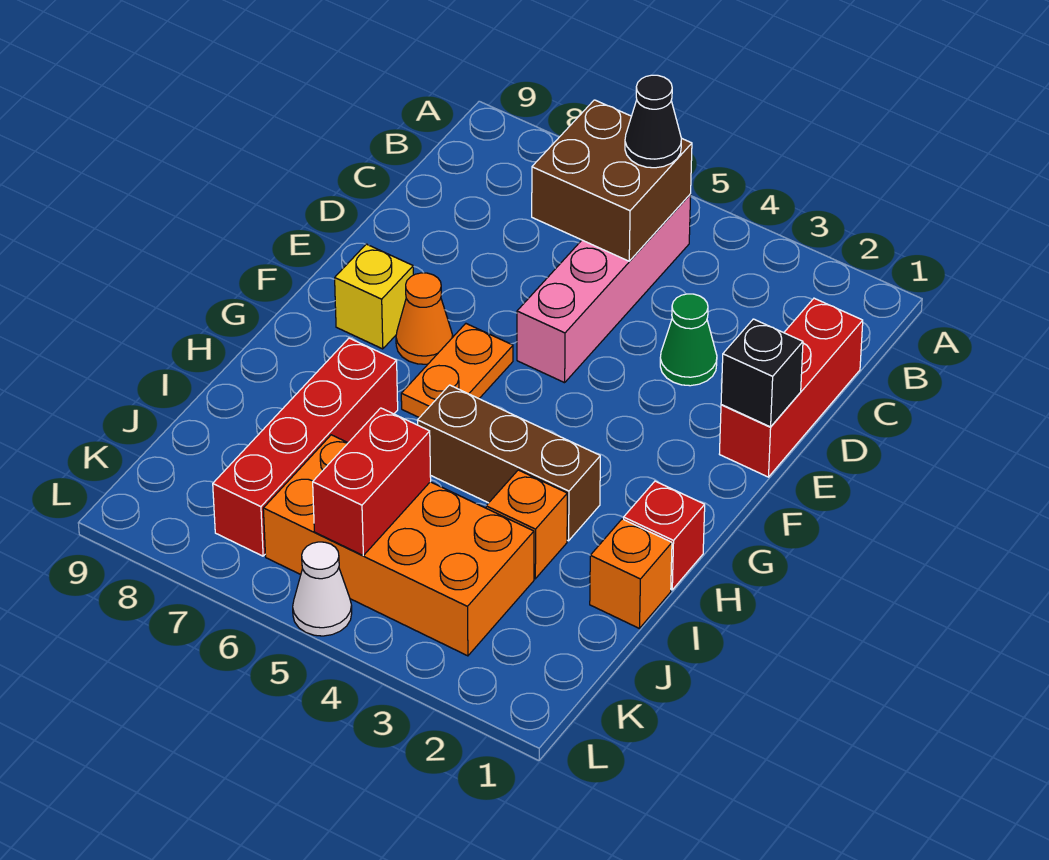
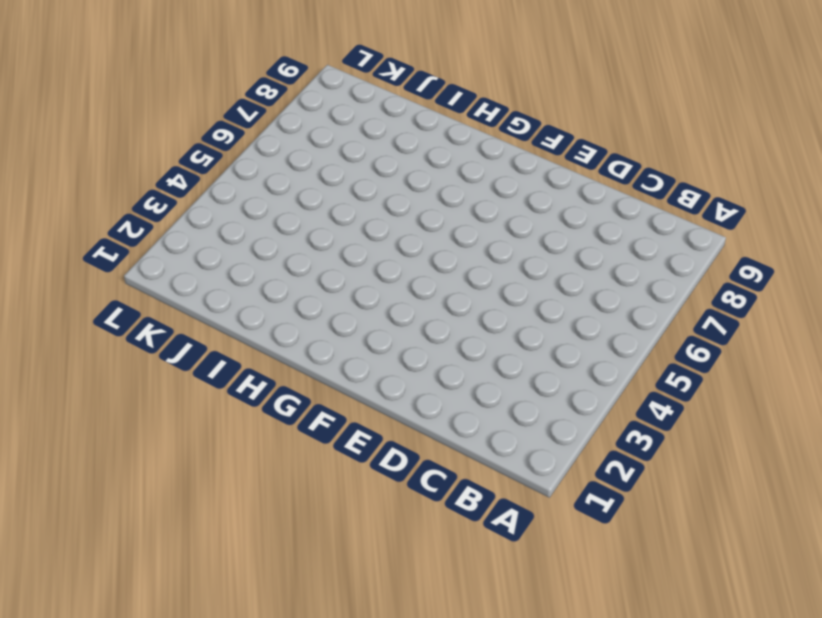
none -> pink 1x4 brick [517,194,691,383]
none -> red 1x3 brick [720,298,863,477]
none -> green 1x1 cone [660,294,717,386]

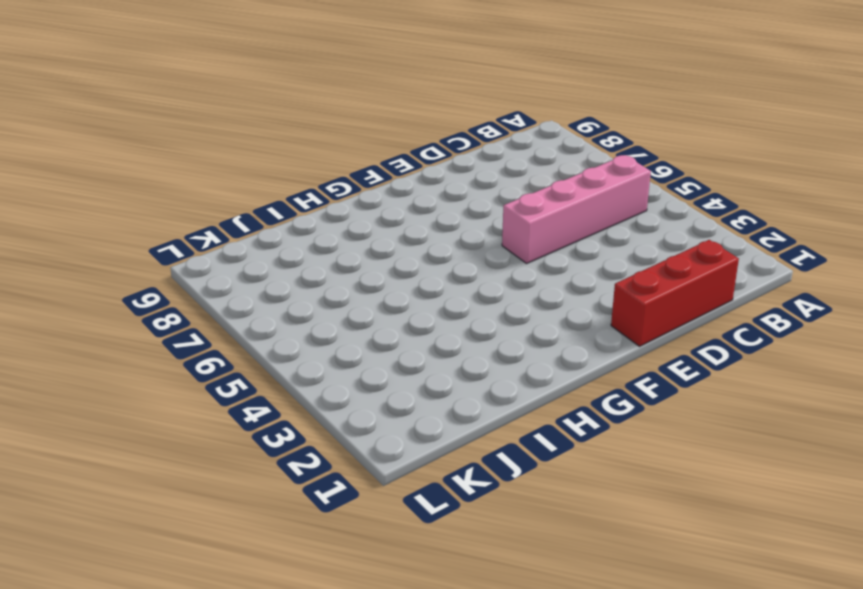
none -> green 1x1 cone [660,294,717,386]
none -> orange 1x2 plate [401,324,513,418]
none -> orange 1x1 cone [396,273,453,364]

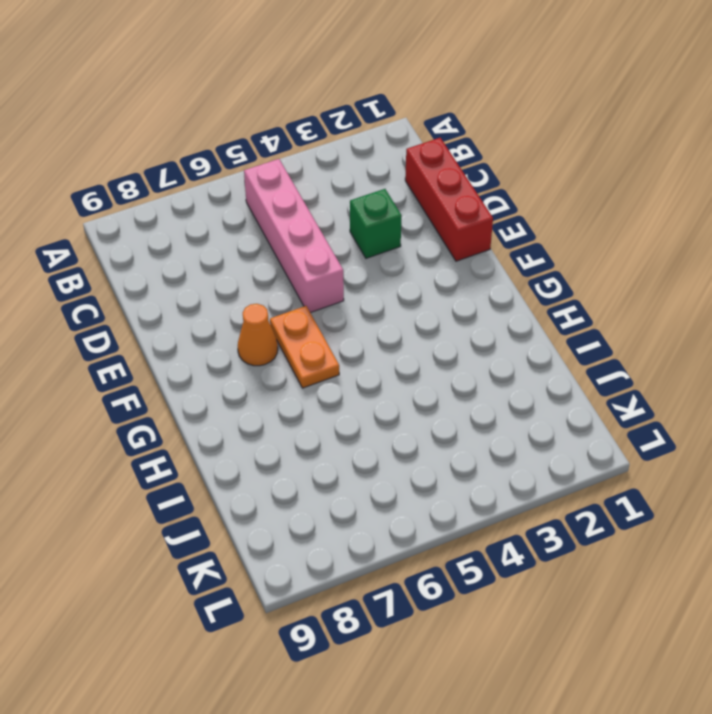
green 1x1 brick [350,189,402,258] -> green 1x1 cone [660,294,717,386]
none -> yellow 1x1 brick [335,244,413,349]
none -> red 1x1 brick [624,481,705,590]
none -> brown 1x3 brick [418,385,600,541]

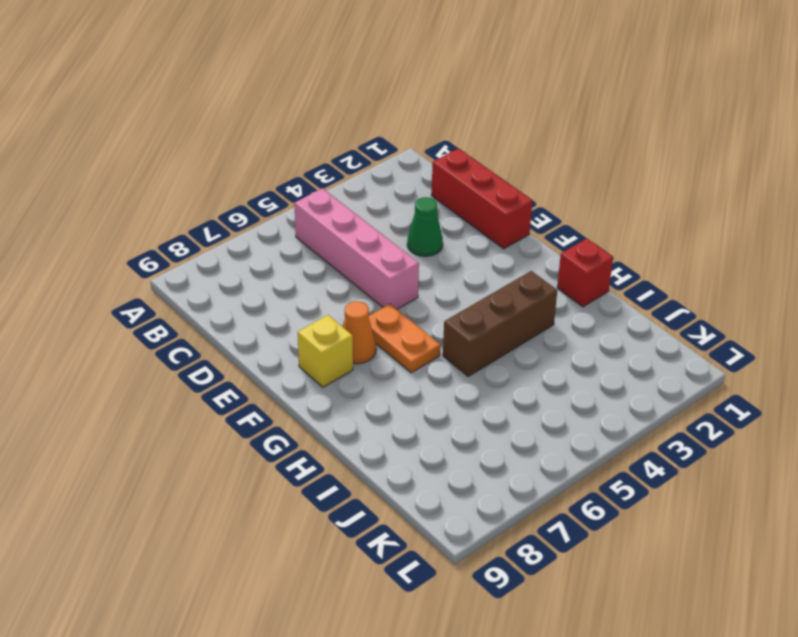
none -> red 1x4 brick [213,338,398,556]
none -> orange 1x1 brick [590,519,672,629]
none -> orange 1x1 brick [486,470,567,579]

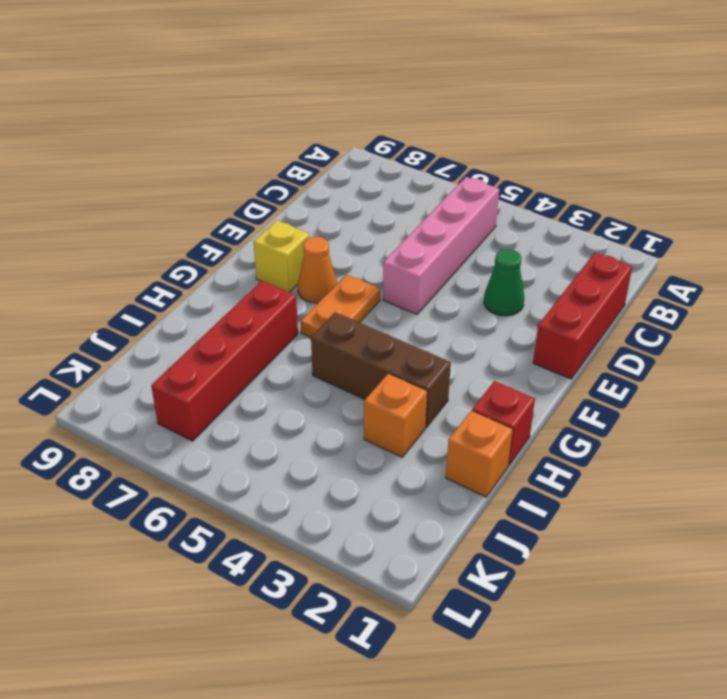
none -> orange 2x4 brick [263,435,534,656]
none -> white 1x1 cone [293,542,352,636]
none -> brown 2x2 brick [532,100,692,261]

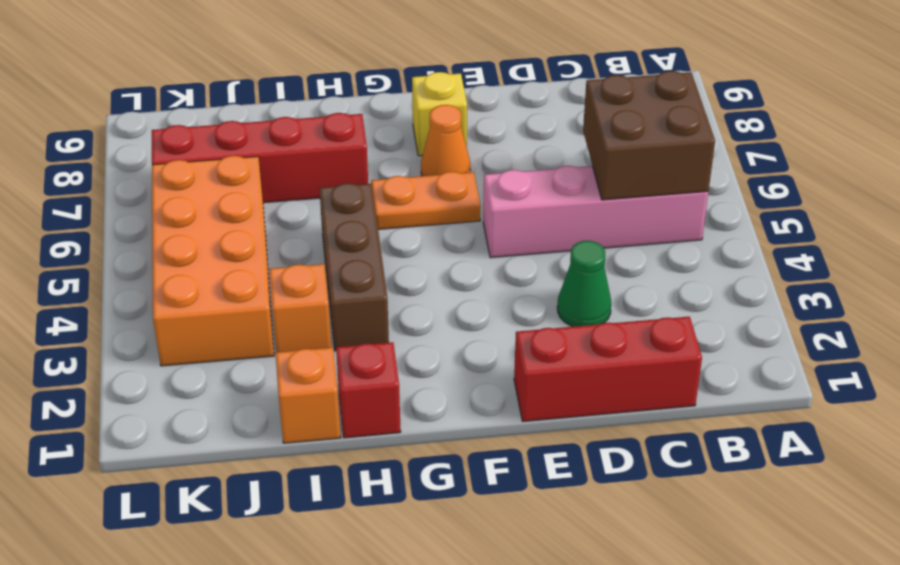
none -> white 1x1 cone [293,542,352,636]
none -> black 1x1 brick [721,319,803,427]
none -> red 1x2 brick [313,408,431,555]

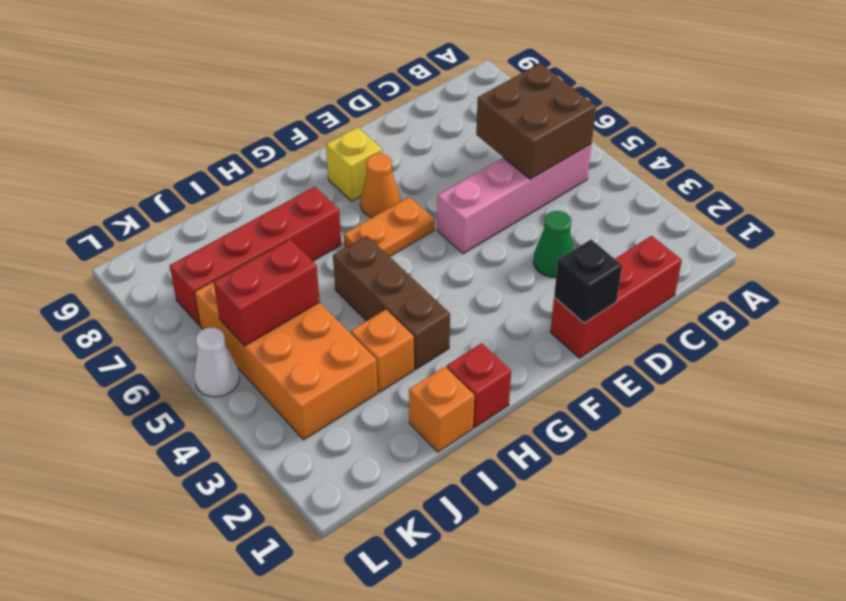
none -> black 1x1 cone [625,75,681,168]

